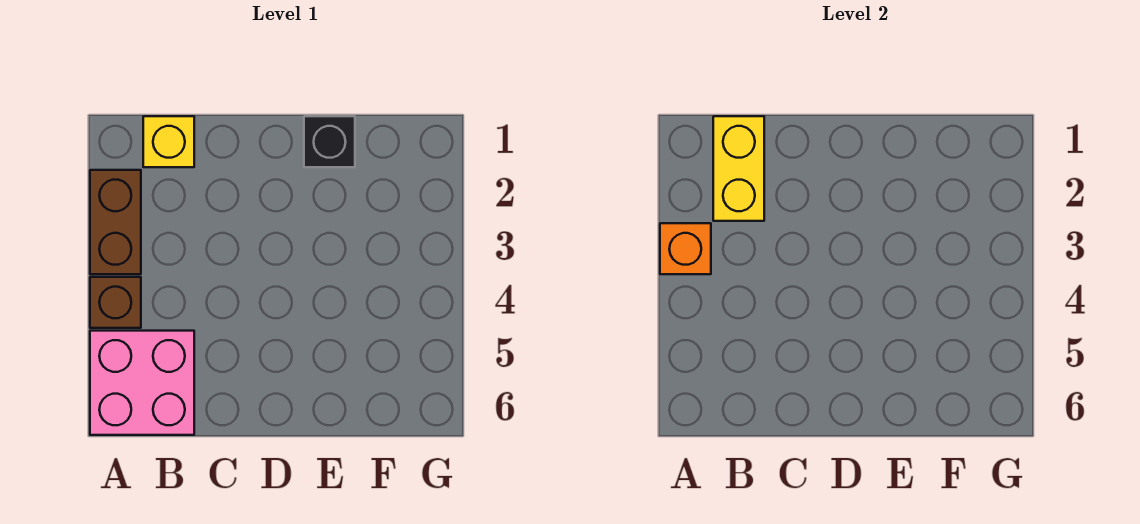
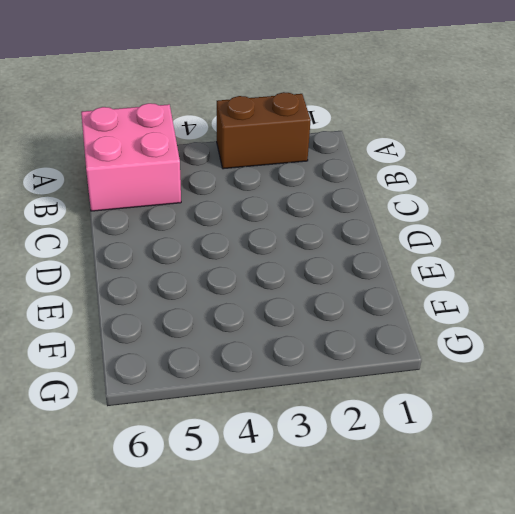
none -> brown 1x1 brick [90,277,141,328]
none -> yellow 1x1 brick [143,116,194,167]

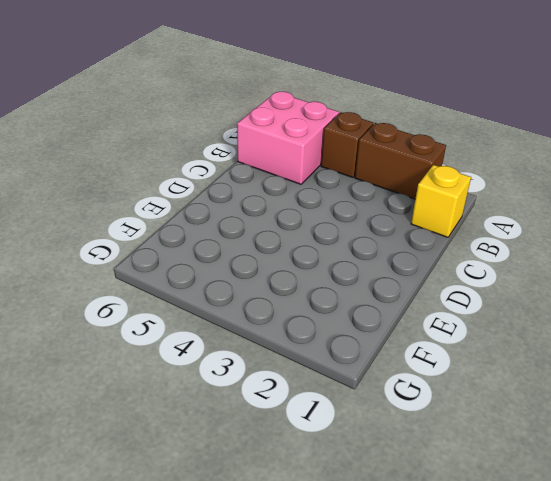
none -> black 1x1 brick [304,116,355,167]
none -> orange 1x1 brick [660,223,711,274]

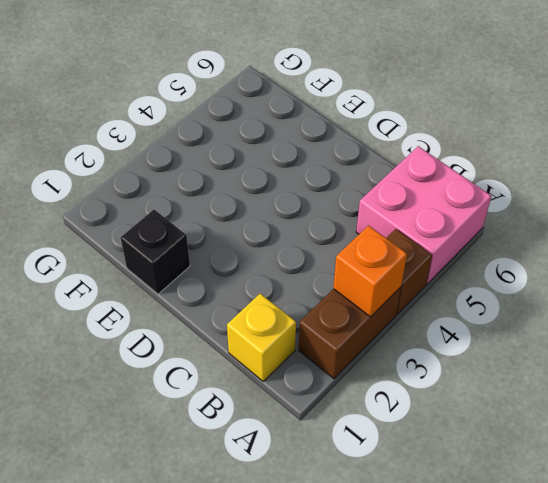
none -> yellow 1x2 brick [713,116,764,221]

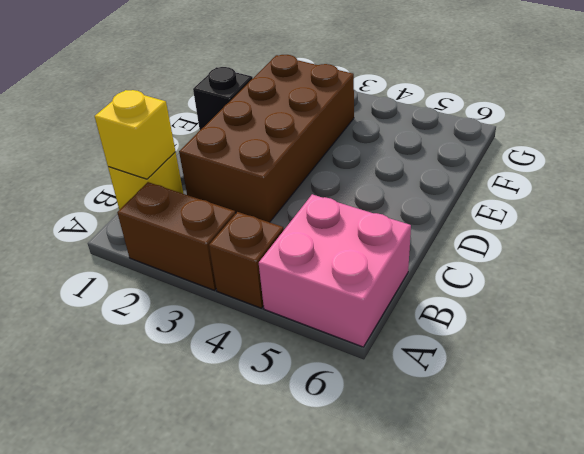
yellow 1x1 brick [95,90,175,179] -> yellow 1x2 brick [713,116,764,221]
brown 2x4 brick [179,55,354,222] -> none
none -> orange 1x1 brick [660,223,711,274]

